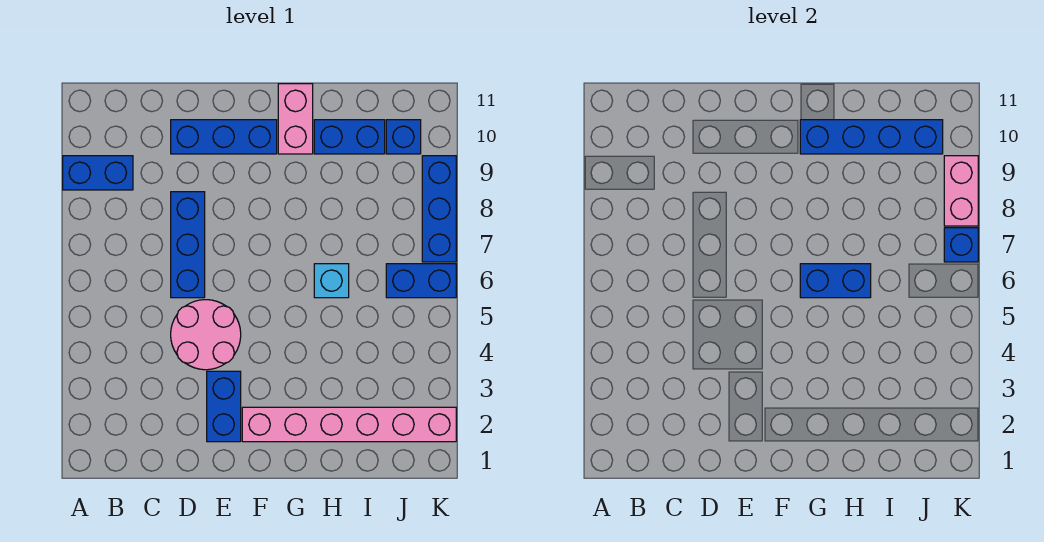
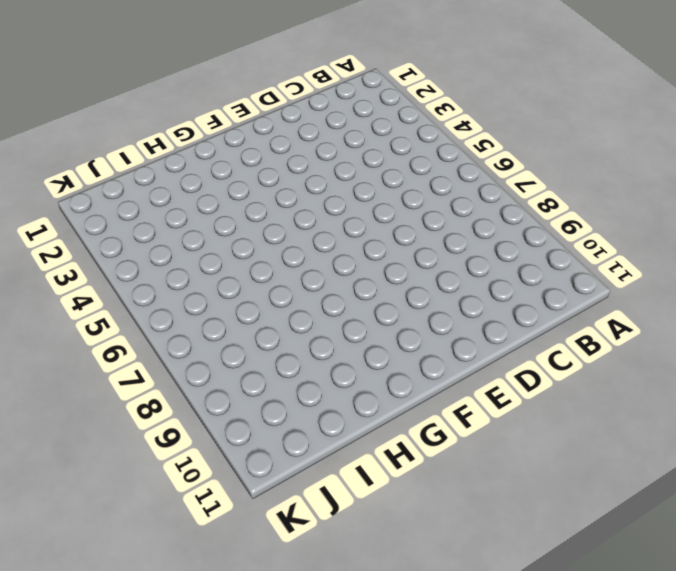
none -> blue 1x2 brick [63,156,133,190]
none -> pink 2x2 round brick [171,300,241,370]
none -> blue 1x3 brick [171,192,205,298]

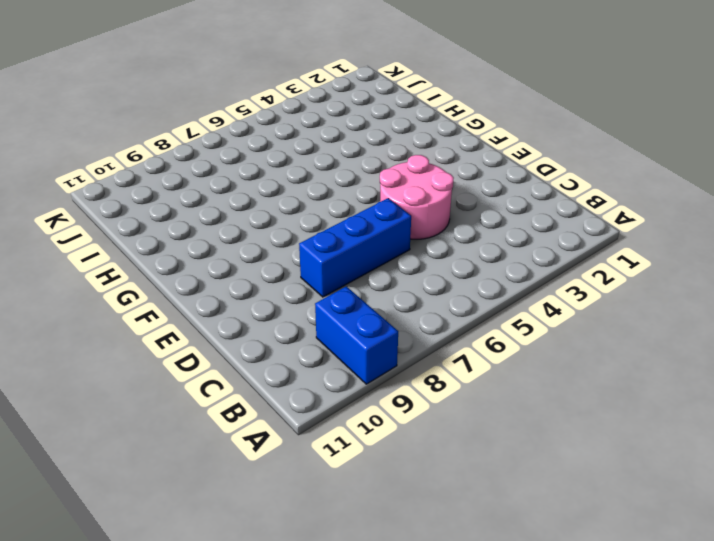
none -> blue 1x3 brick [171,120,277,154]
none -> blue 1x2 brick [207,371,241,442]
none -> pink 1x6 brick [242,407,456,442]

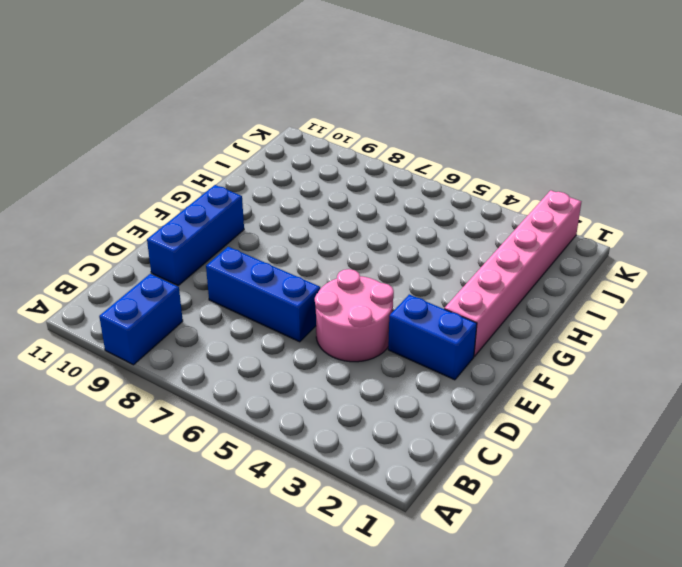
none -> pink 1x2 brick [278,84,313,154]
none -> cyan 1x1 brick [314,264,349,298]
none -> blue 1x2 brick [314,120,385,154]

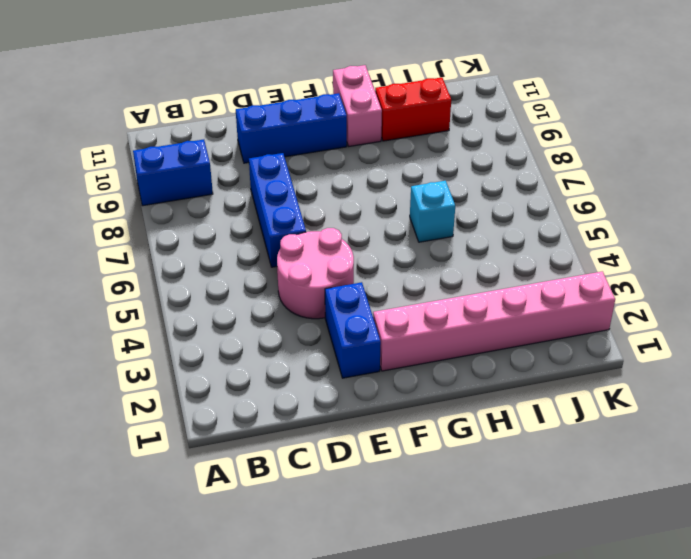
red 1x2 brick [375,77,451,141] -> blue 1x2 brick [314,120,385,154]
none -> blue 1x2 brick [386,264,456,298]
none -> blue 1x1 brick [386,120,421,154]
none -> blue 1x3 brick [422,156,456,262]

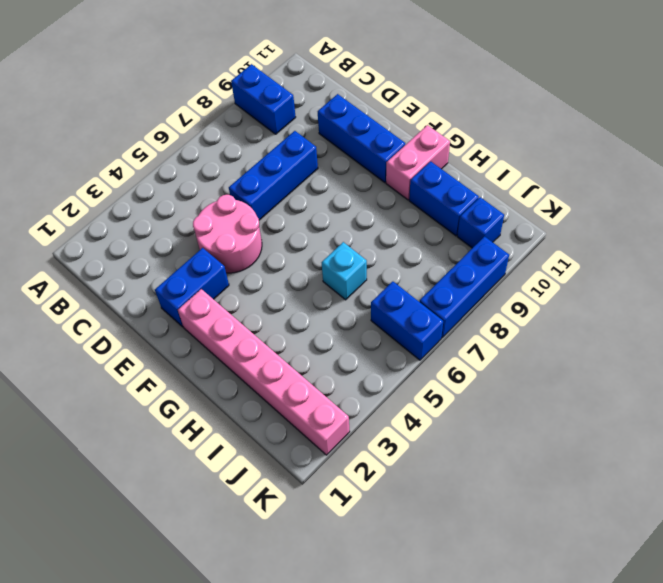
none -> blue 1x2 brick [800,264,871,298]
none -> blue 1x4 brick [800,120,943,154]
none -> blue 1x1 brick [944,228,978,262]

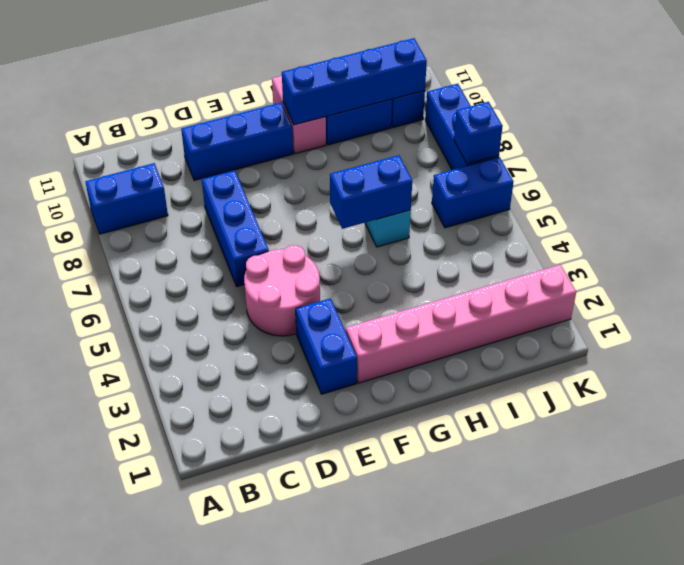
none -> pink 1x2 brick [944,156,978,226]

